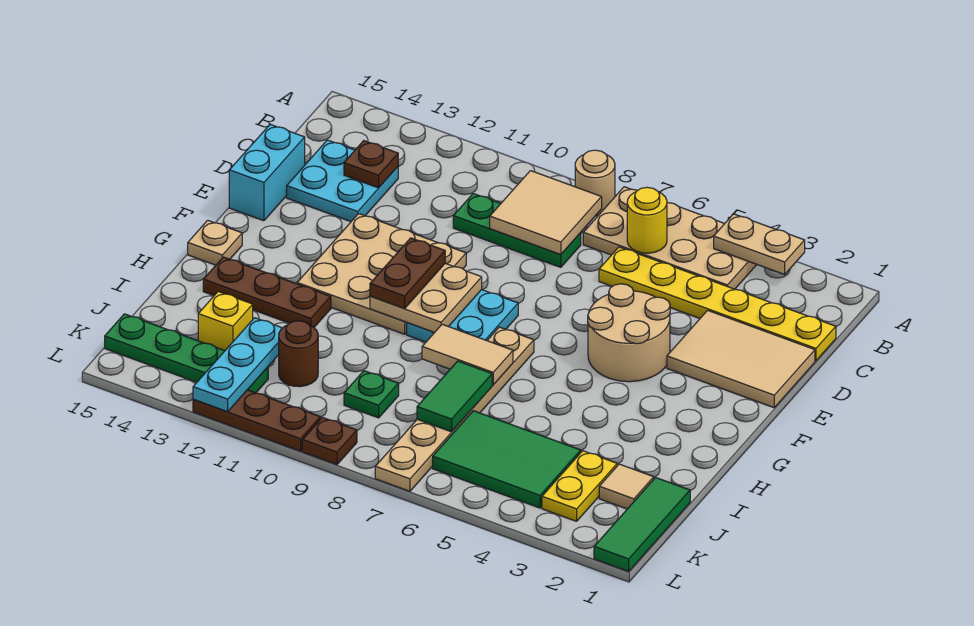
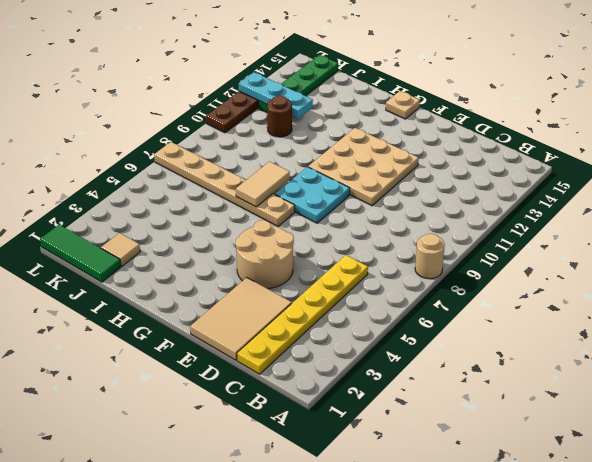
none -> tan 2x4 plate [583,187,757,289]
none -> green 1x3 plate [453,194,581,267]
none -> cyan 2x2 plate [287,140,398,222]
none -> cyan 1x2 brick [229,124,305,221]

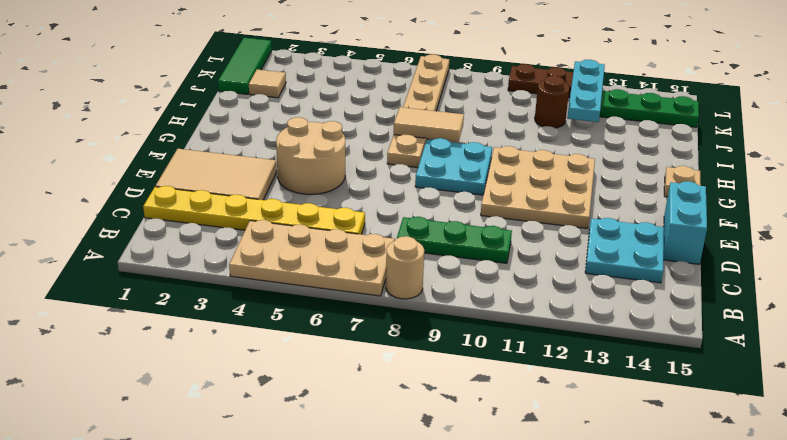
none -> brown 1x3 plate [203,257,331,327]
none -> yellow 1x2 plate [542,451,617,521]
none -> green 2x3 tile [433,411,581,508]
none -> green 1x1 plate [344,371,399,418]

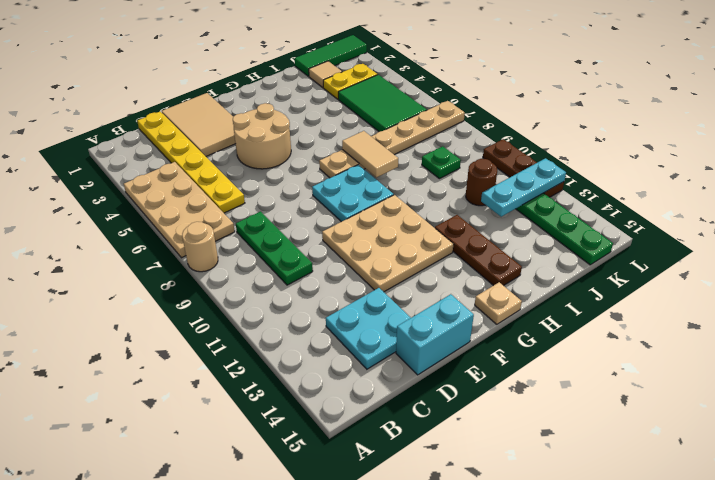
none -> yellow 1x1 brick [198,292,253,350]
none -> brown 1x1 plate [302,417,357,465]
none -> tan 1x2 plate [714,214,805,274]
none -> yellow 1x1 round brick [627,187,667,253]

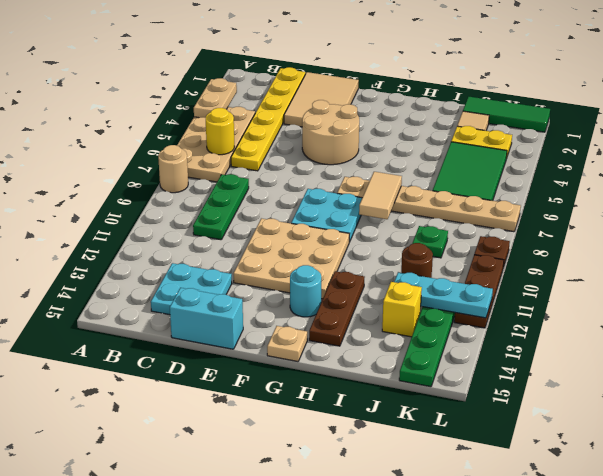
cyan 1x1 round brick [290,265,321,317] -> none
none -> tan 2x2 tile [490,171,602,255]
none -> brown 1x1 plate [344,141,398,188]
none -> tan 2x2 plate [370,263,482,332]
none -> green 1x2 tile [417,361,492,432]

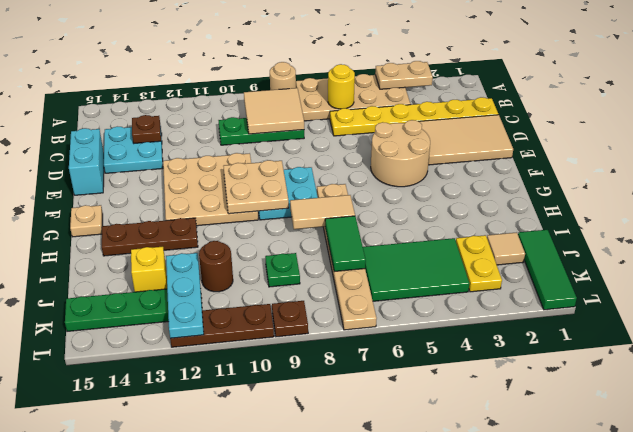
none -> brown 1x2 plate [370,238,445,308]

